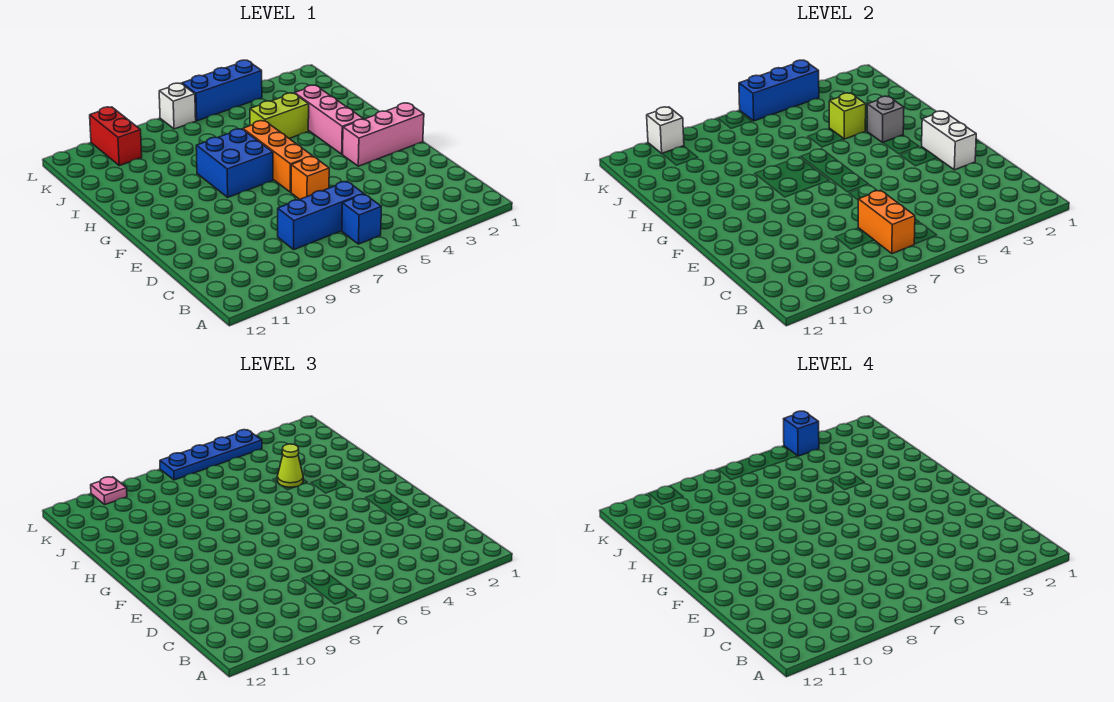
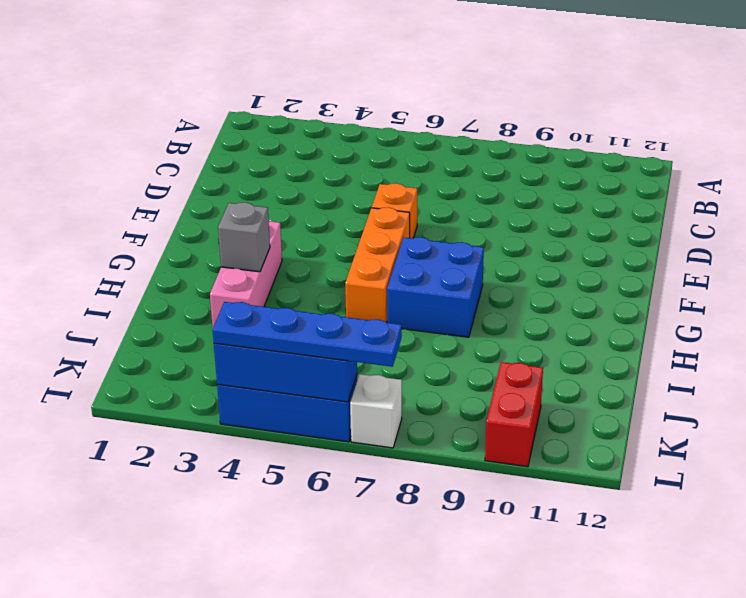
none -> blue 1x1 brick [342,194,381,244]
none -> blue 1x3 brick [278,181,364,250]
none -> pink 1x3 brick [343,103,424,166]

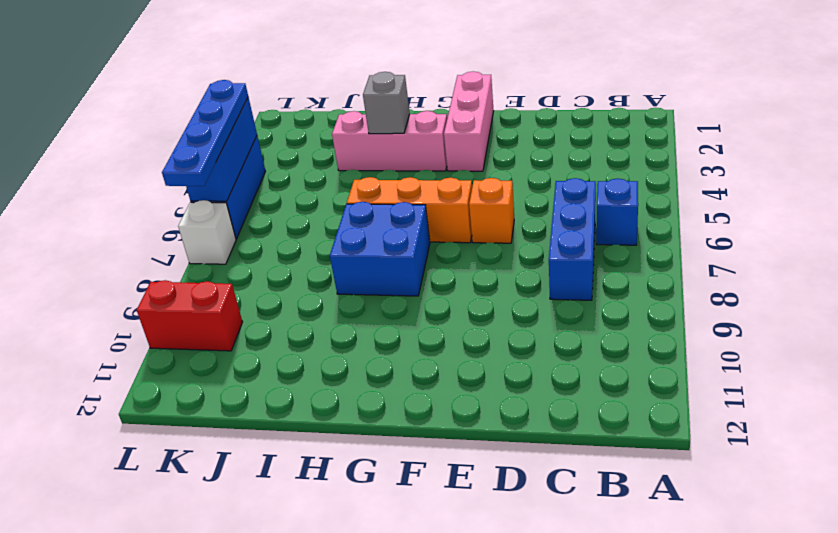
none -> lime 1x2 brick [250,93,309,139]
none -> orange 1x2 brick [858,190,915,254]
none -> white 1x2 brick [922,111,976,170]

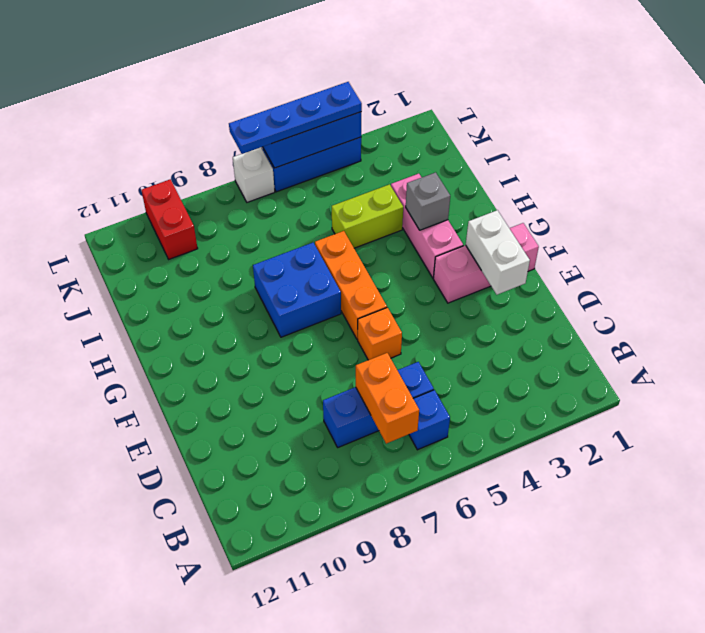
none -> lime 1x1 brick [829,93,866,139]
none -> white 1x1 brick [647,107,684,153]
none -> lime 1x1 cone [277,444,303,487]

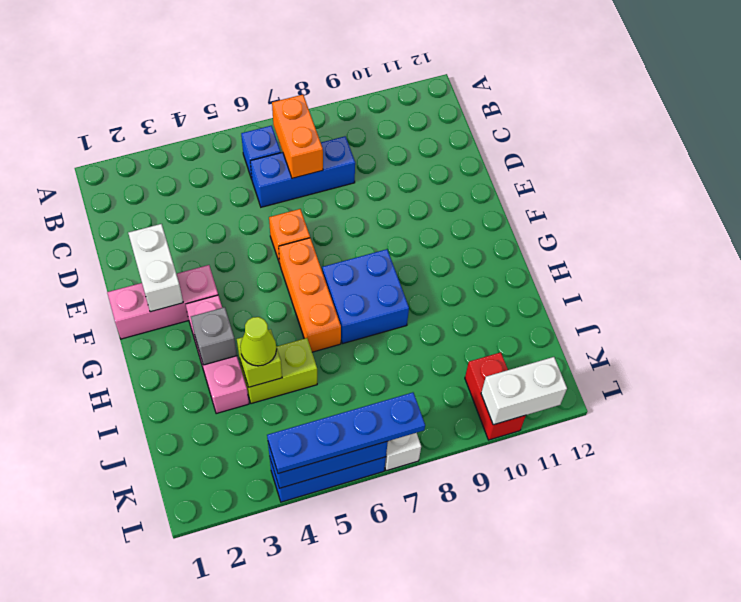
white 1x2 brick [481,357,567,425] -> white 1x1 brick [647,107,684,153]
none -> pink 1x1 plate [91,477,127,504]
none -> blue 1x1 brick [784,411,819,456]

